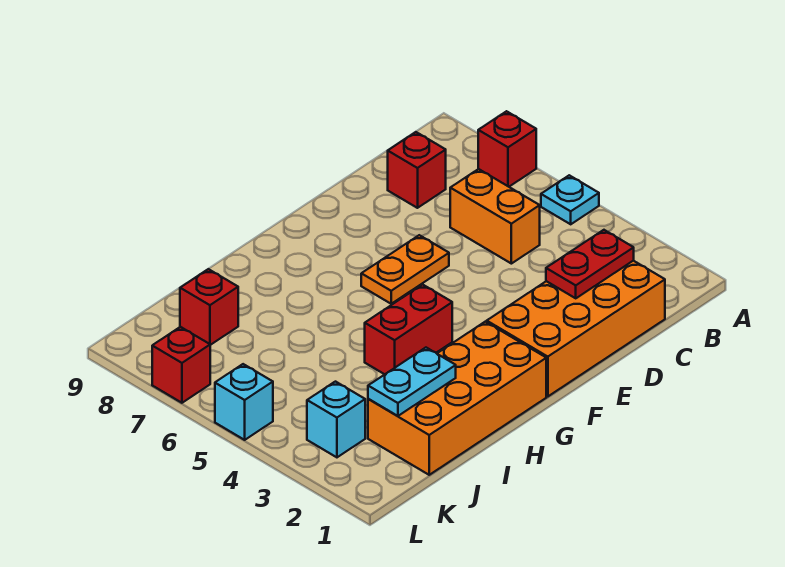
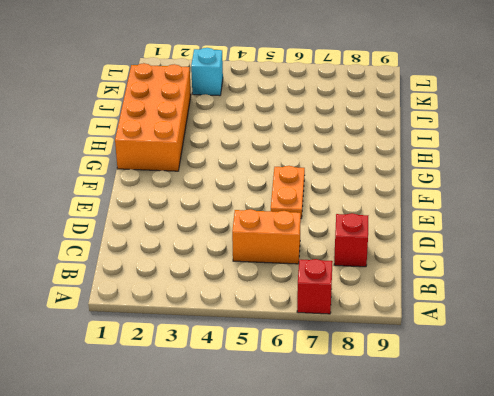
none -> cyan 1x1 plate [541,175,599,224]
none -> orange 2x4 brick [487,261,665,397]
none -> red 1x2 brick [365,285,452,374]

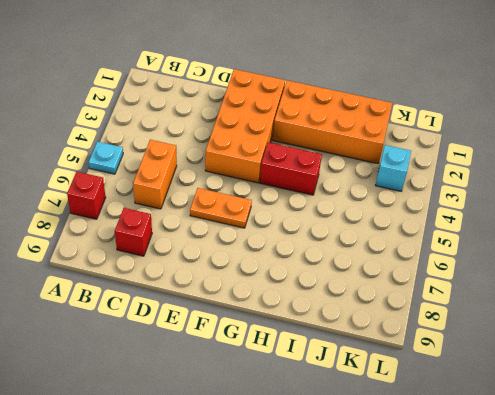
orange 2x4 brick [205,69,285,183] -> orange 2x4 brick turned to [487,261,665,397]
none -> red 1x1 brick [180,269,238,345]
none -> cyan 1x1 brick [215,364,273,440]
none -> red 1x1 brick [152,327,210,403]

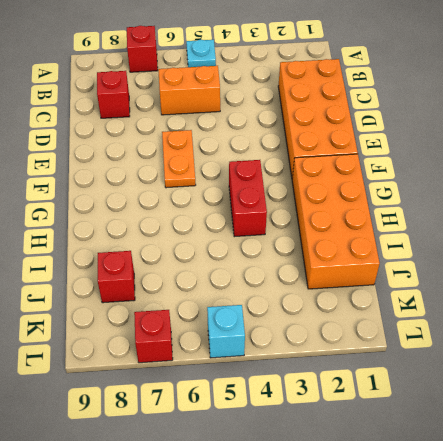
none -> cyan 1x1 brick [307,382,365,457]
none -> red 1x2 plate [546,230,634,298]
none -> cyan 1x2 plate [368,348,456,416]

